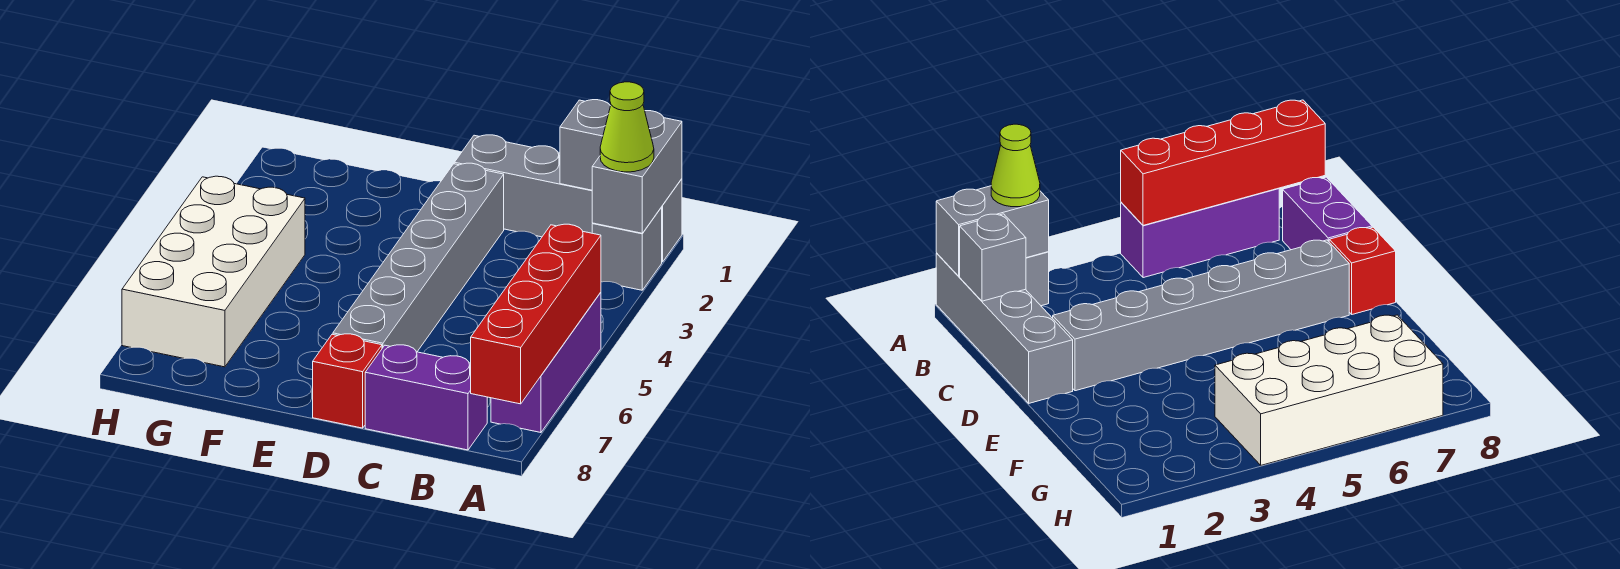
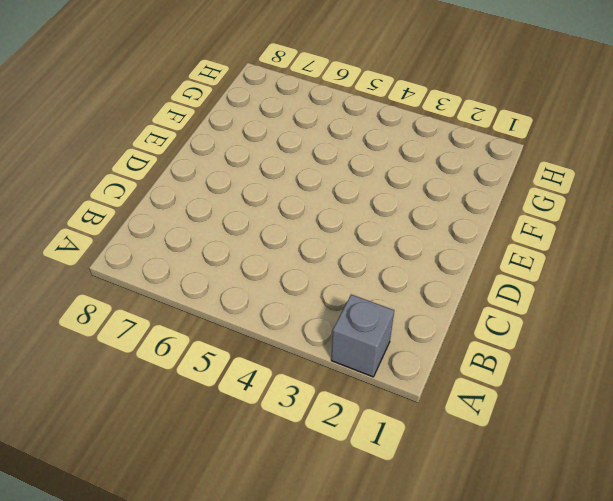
none -> grey 1x4 brick [454,135,682,262]
none -> purple 1x3 brick [491,292,601,433]

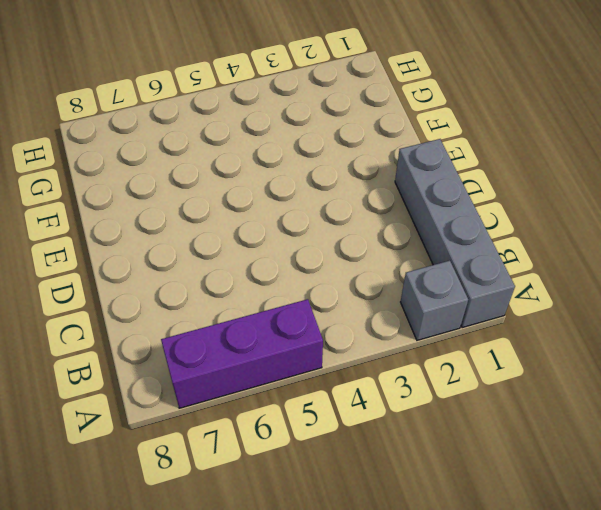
none -> purple 1x2 brick [365,345,487,450]
none -> grey 1x6 brick [333,163,504,352]

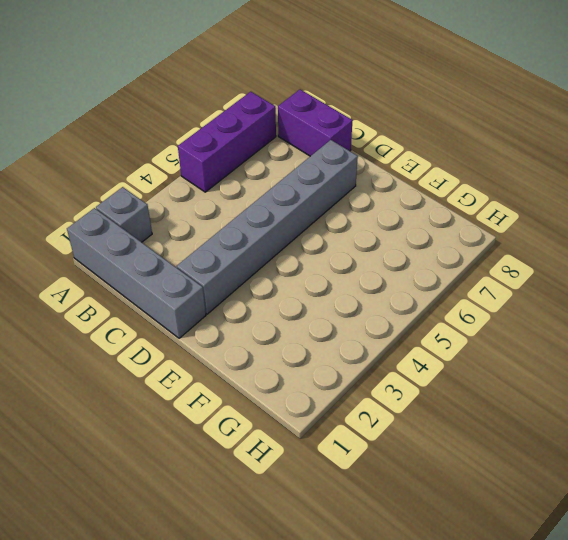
none -> red 1x1 brick [313,334,382,428]
none -> white 2x4 brick [122,176,305,367]

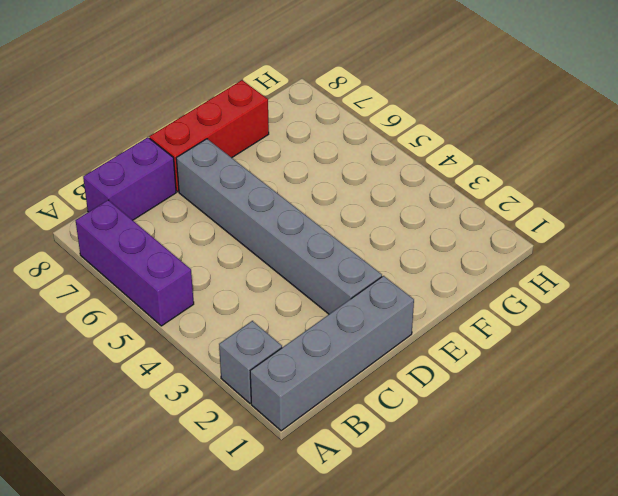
red 1x3 brick [149,80,269,192] -> red 1x1 brick [313,334,382,428]
none -> white 2x4 brick [122,176,305,367]
none -> grey 1x2 brick [592,111,682,233]

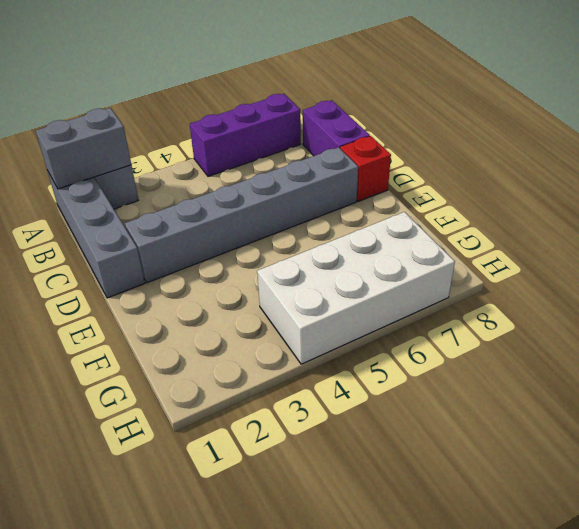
none -> red 1x4 brick [471,224,601,404]
none -> grey 1x1 brick [560,100,610,190]

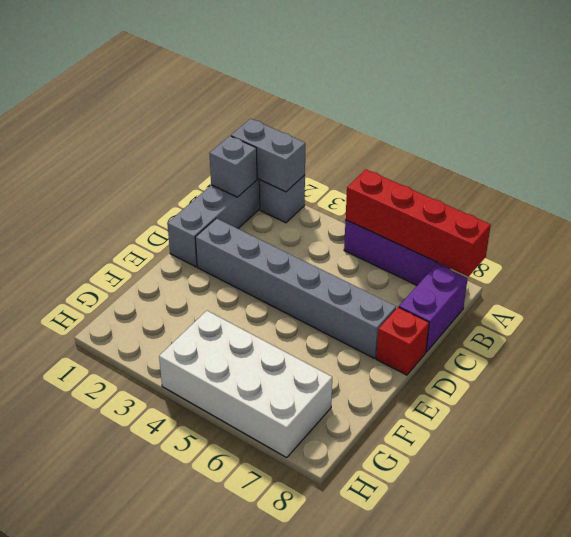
none -> lime 1x1 cone [600,82,654,172]

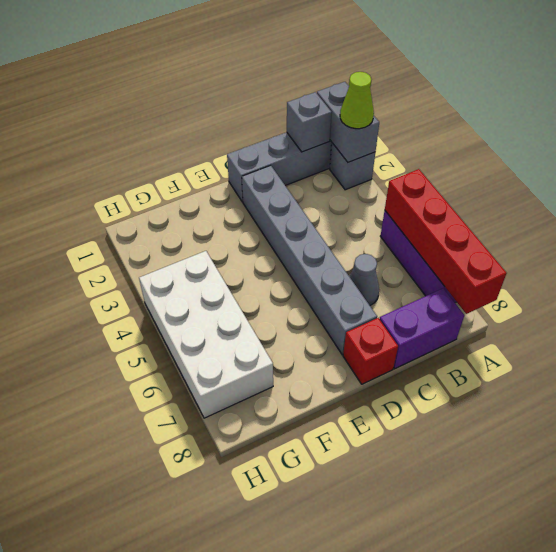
grey 1x1 cone [349,254,379,305] -> none

